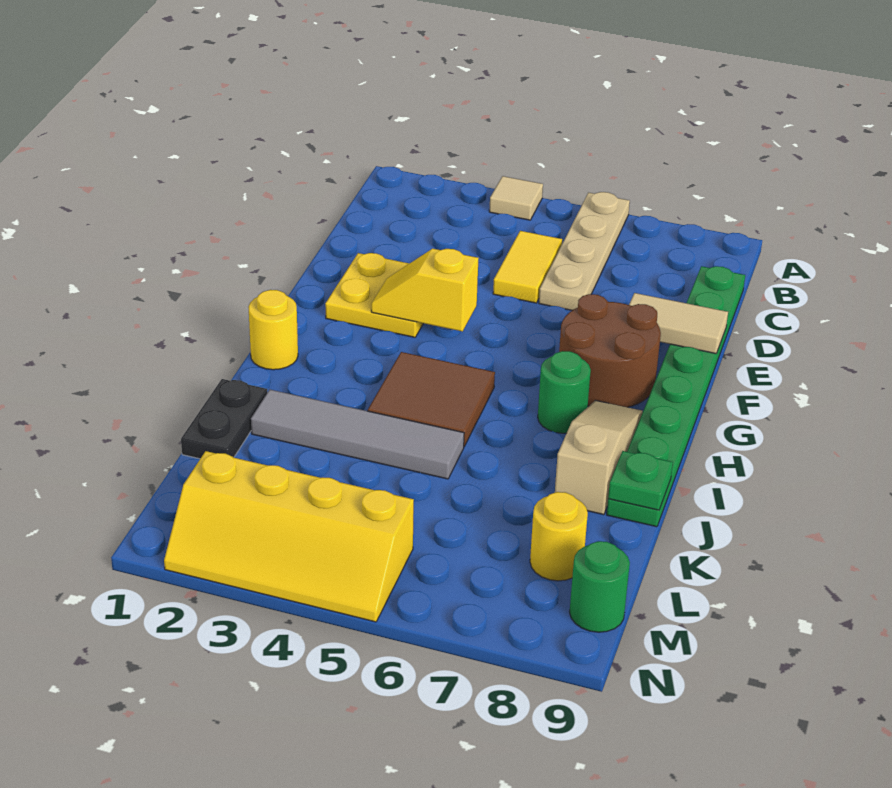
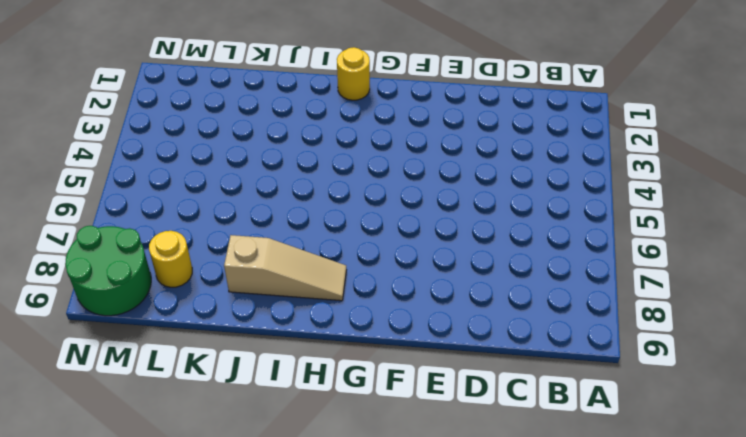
green 2x2 round brick [65,226,151,316] -> green 1x1 round brick [570,541,630,632]
none -> tan 1x1 tile [489,176,543,220]
none -> tan 1x4 plate [539,192,630,310]
none -> yellow 1x2 tile [493,231,562,303]

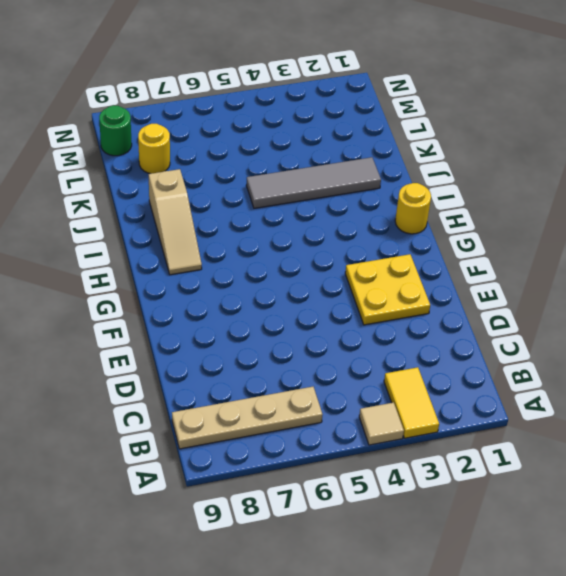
yellow 1x2 tile [384,367,439,438] -> yellow 1x2 tile moved to [493,231,562,303]
tan 1x4 plate [172,387,323,449] -> tan 1x4 plate turned to [539,192,630,310]
none -> green 1x8 plate [607,266,745,527]
none -> brown 2x2 round brick [559,294,661,407]
none -> brown 2x2 tile [368,352,495,446]

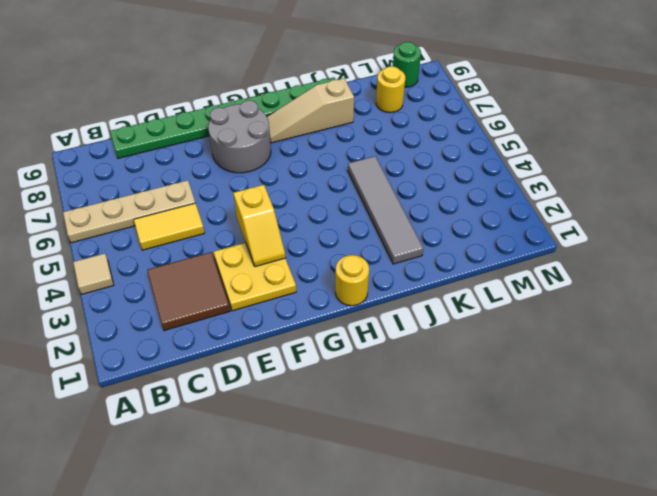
brown 2x2 tile [147,252,230,331] -> brown 2x2 tile moved to [368,352,495,446]
grey 2x2 round brick [208,100,271,173] -> brown 2x2 round brick [559,294,661,407]
none -> green 1x1 round brick [538,351,591,433]
none -> black 1x2 plate [181,379,267,459]
none -> yellow 2x4 slope [164,451,414,622]

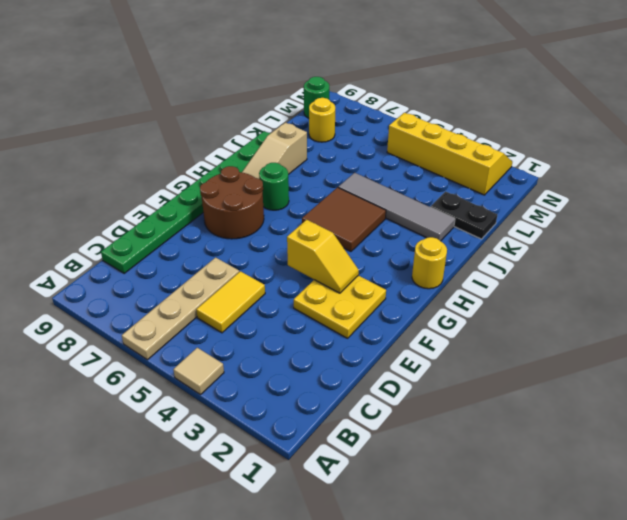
black 1x2 plate [430,191,497,239] -> black 1x2 plate turned to [181,379,267,459]
none -> tan 1x2 tile [629,293,728,354]
none -> green 1x1 plate [608,451,673,510]

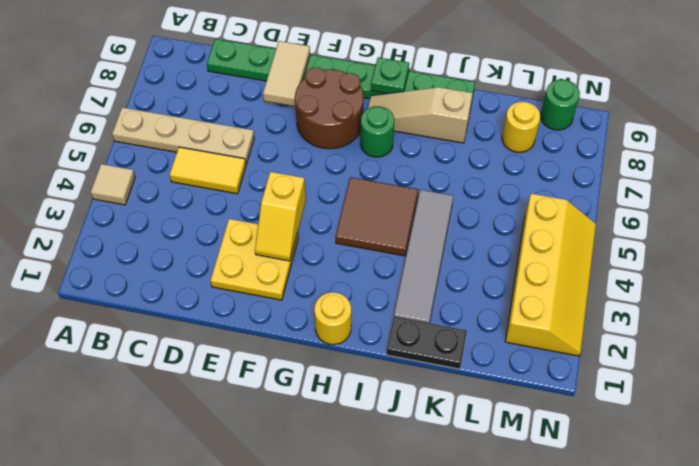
green 1x1 plate [371,57,409,94] -> green 1x1 plate moved to [608,451,673,510]

